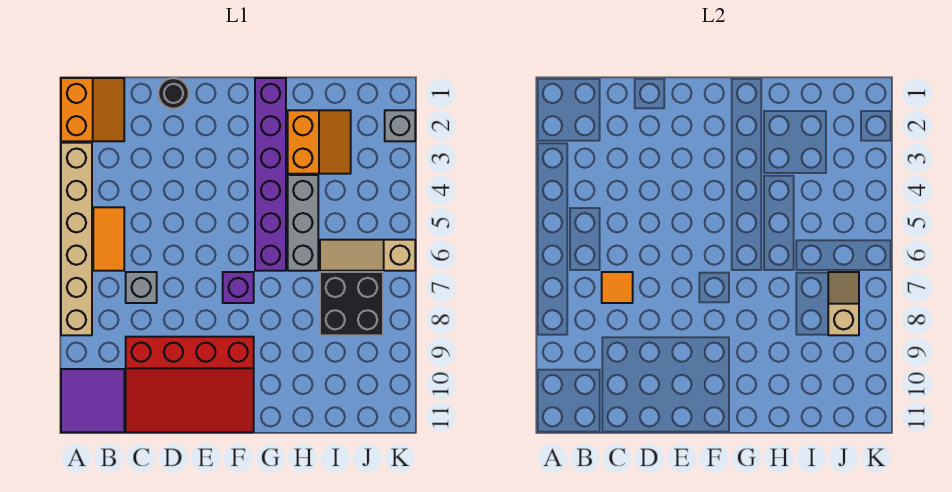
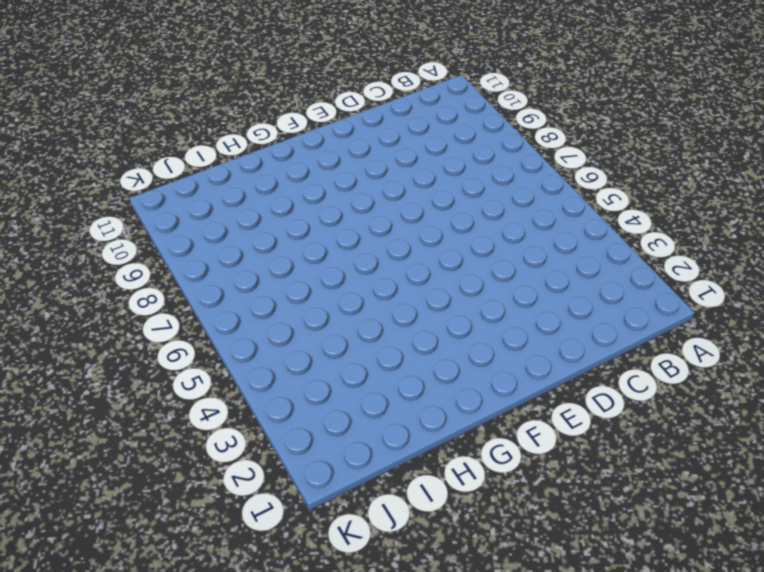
none -> orange 2x2 slope [61,78,124,141]
none -> tan 1x6 brick [61,143,92,335]
none -> purple 2x2 tile [61,369,124,432]

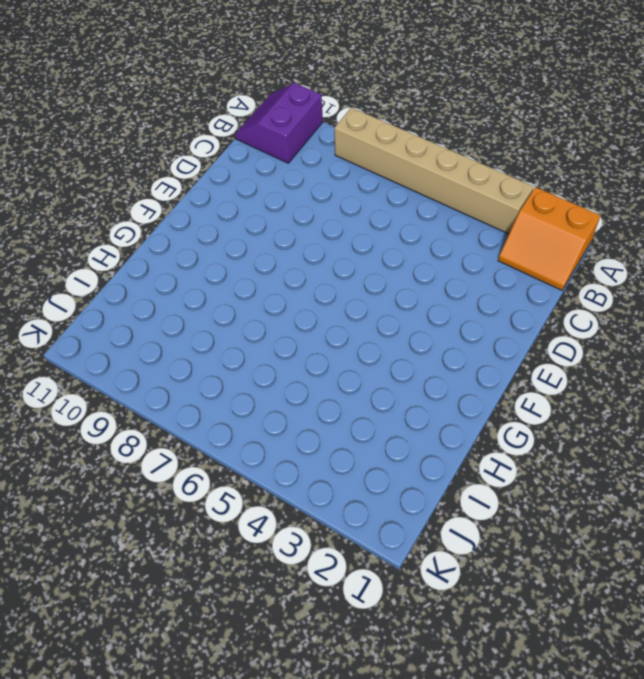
purple 2x2 slope [235,83,323,163] -> purple 2x2 tile [61,369,124,432]
none -> orange 1x2 tile [93,207,124,271]
none -> grey 1x1 brick [126,272,157,303]
none -> red 3x4 slope [126,337,254,432]

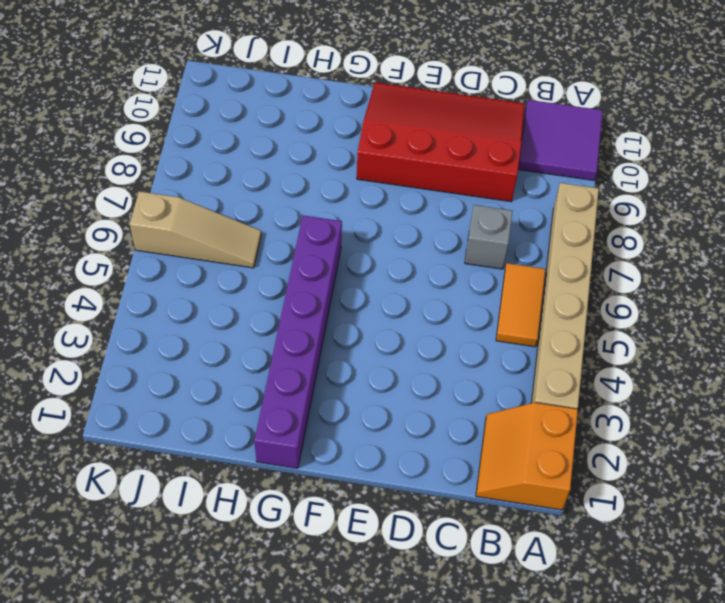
none -> black 1x1 round brick [158,78,189,109]
none -> purple 1x1 brick [223,272,254,303]
none -> orange 2x2 slope [288,110,351,174]

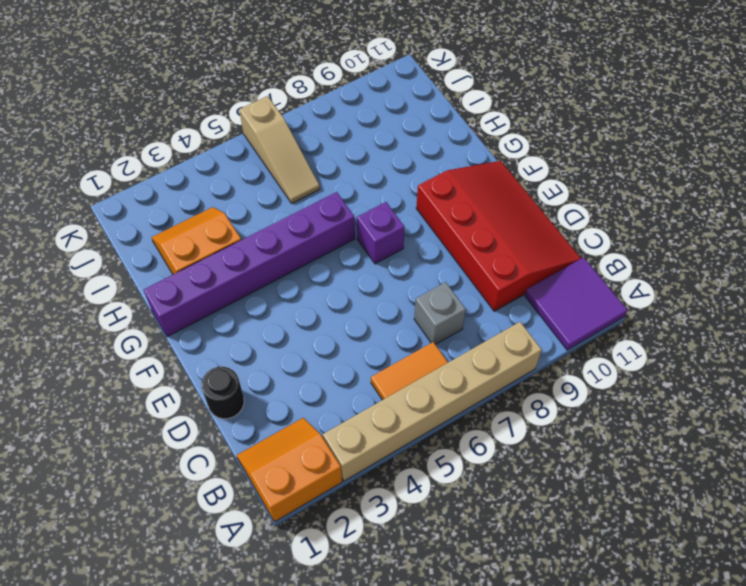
none -> grey 1x3 brick [288,175,318,271]
none -> black 2x2 brick [320,272,383,335]
none -> grey 1x1 brick [385,110,415,141]

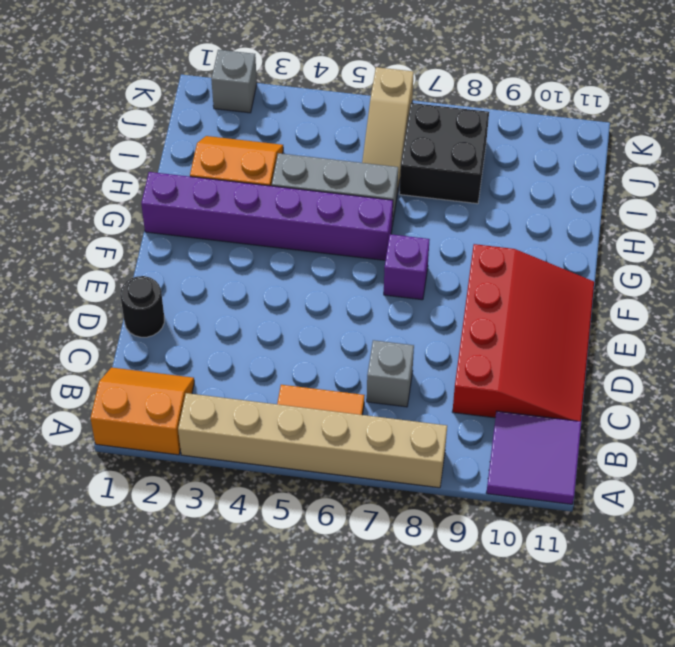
none -> orange 1x1 tile [602,272,633,303]
none -> tan 1x2 slope [828,272,859,335]

